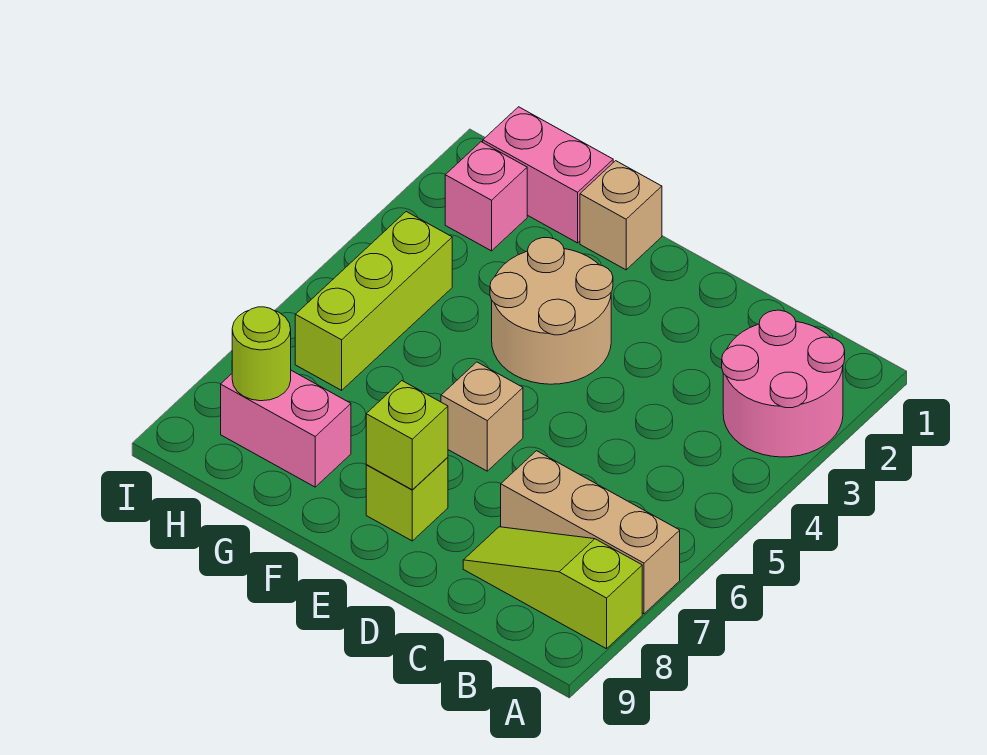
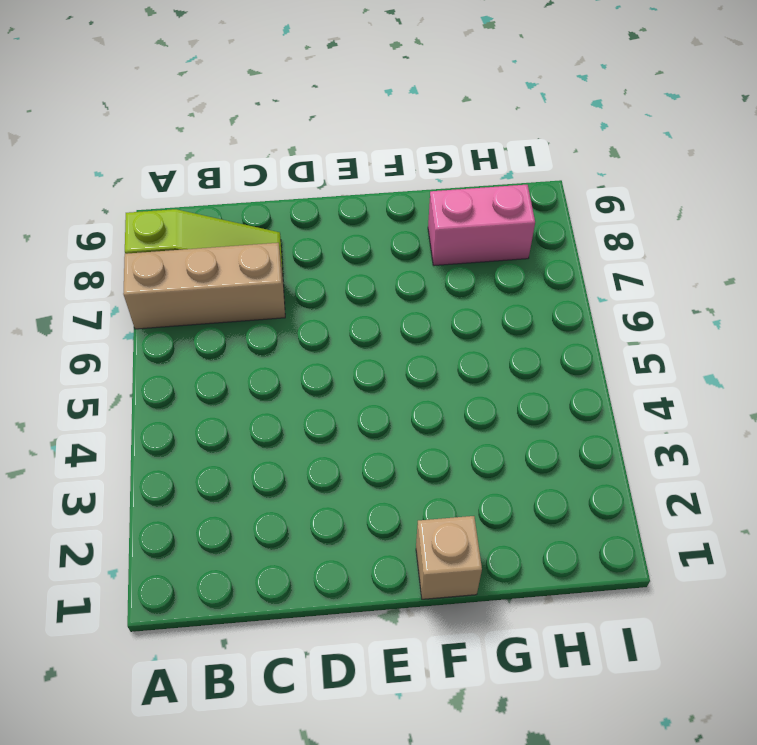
none -> pink 2x2 round brick [722,310,845,457]
none -> tan 2x2 round brick [490,238,613,384]
none -> tan 1x1 brick [441,362,523,471]

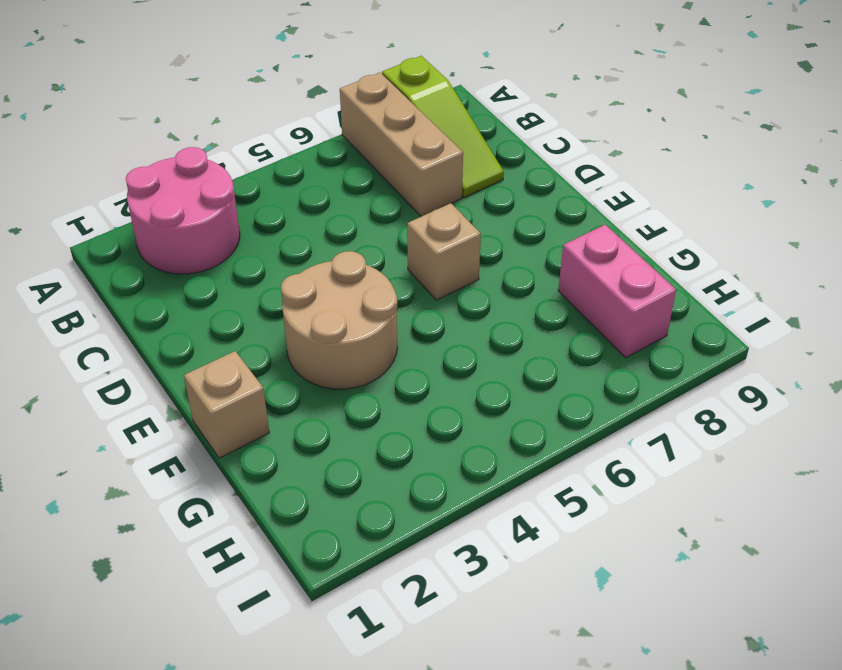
none -> lime 1x1 brick [366,457,448,541]
none -> pink 1x2 brick [483,107,613,243]
none -> pink 1x1 brick [445,142,527,251]

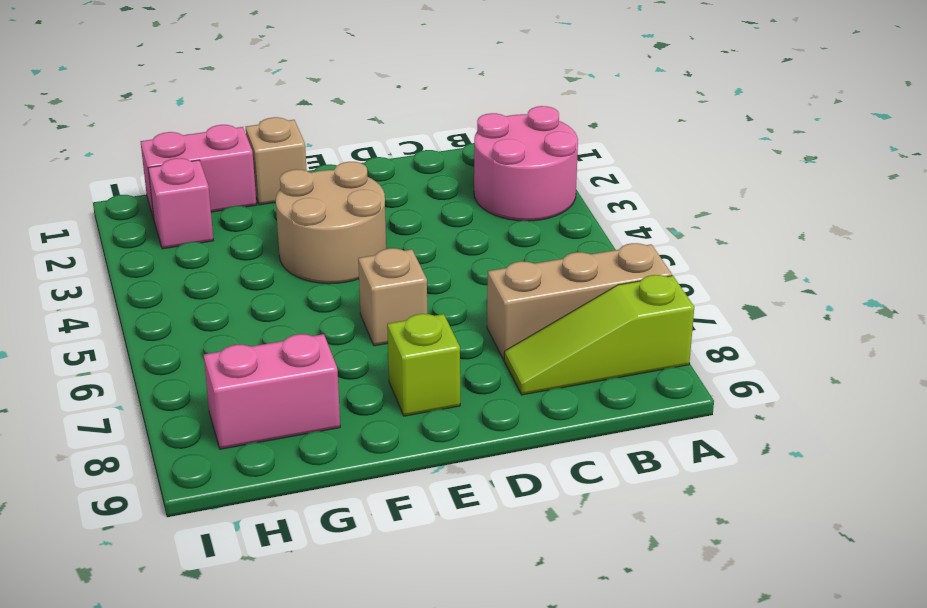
none -> lime 1x3 brick [295,212,452,390]
none -> lime 1x1 brick [366,381,448,490]
none -> lime 1x1 round brick [232,307,291,401]

